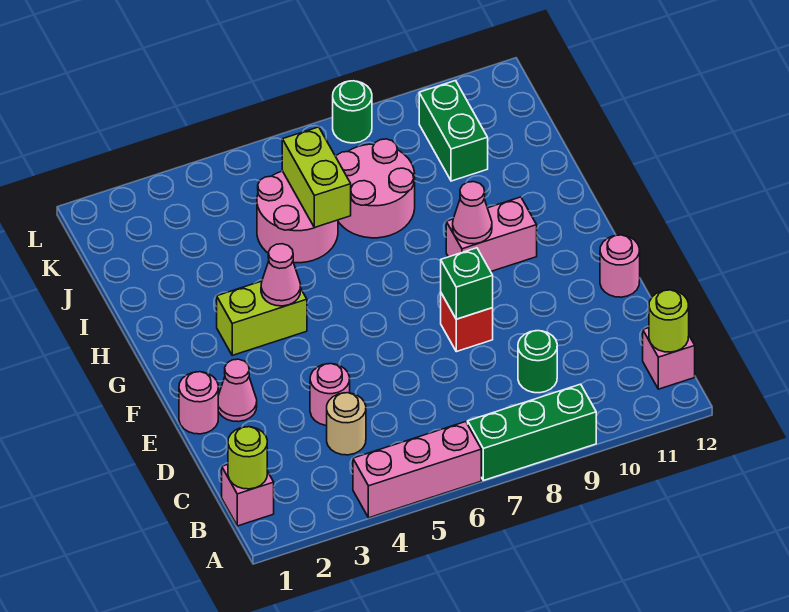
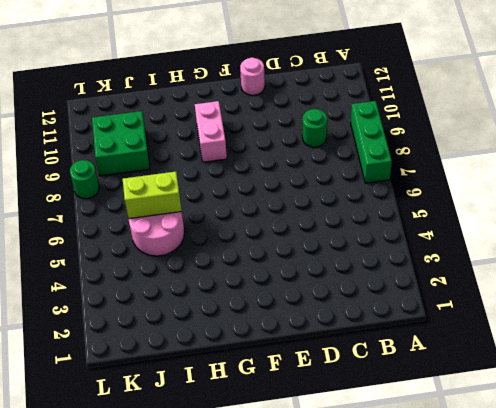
green 2x2 brick [92,111,150,176] -> green 1x2 brick [419,81,488,181]
none -> pink 1x3 brick [353,422,481,518]
none -> pink 1x1 brick [222,464,274,526]
none -> pink 1x1 brick [643,328,695,389]

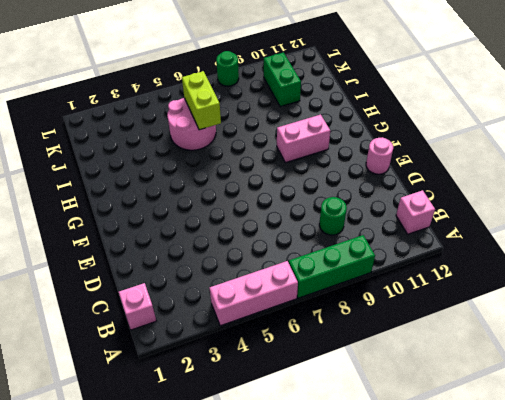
none -> tan 1x1 round brick [327,393,366,455]
none -> pink 1x1 round brick [310,364,350,426]
none -> pink 1x1 round brick [179,372,218,434]

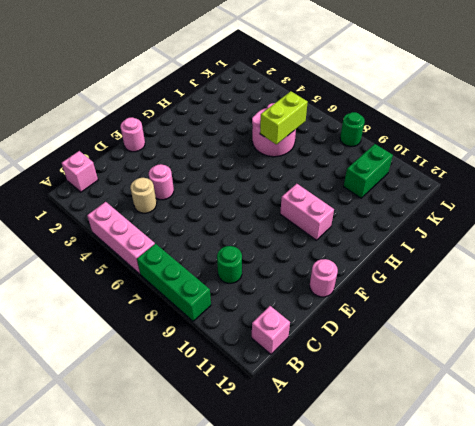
none -> pink 1x1 cone [218,359,257,422]
none -> red 1x1 brick [441,293,493,352]
none -> lime 1x2 brick [217,281,307,355]

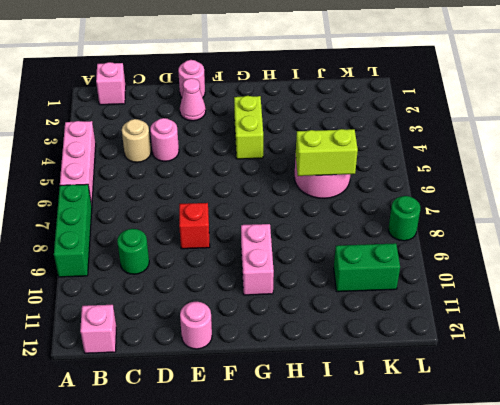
none -> pink 2x2 round brick [336,139,415,238]
none -> lime 1x1 round brick [228,427,267,489]
none -> lime 1x1 round brick [649,290,689,352]

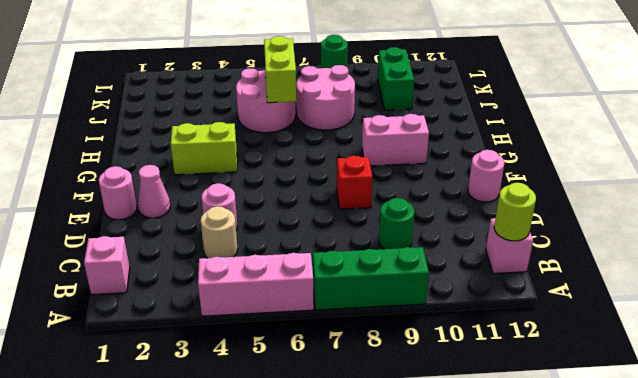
none -> lime 1x1 round brick [228,427,267,489]
none -> green 1x1 brick [441,248,493,319]
none -> pink 1x1 cone [261,244,301,306]

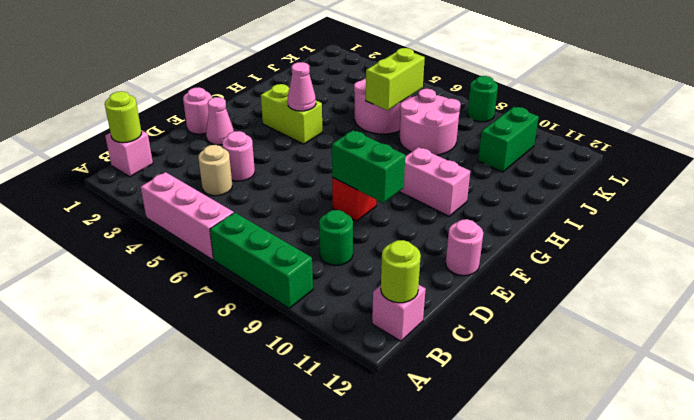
green 1x2 brick [332,130,405,203] -> green 1x1 brick [441,248,493,319]
none -> pink 1x1 cone [453,182,492,244]

